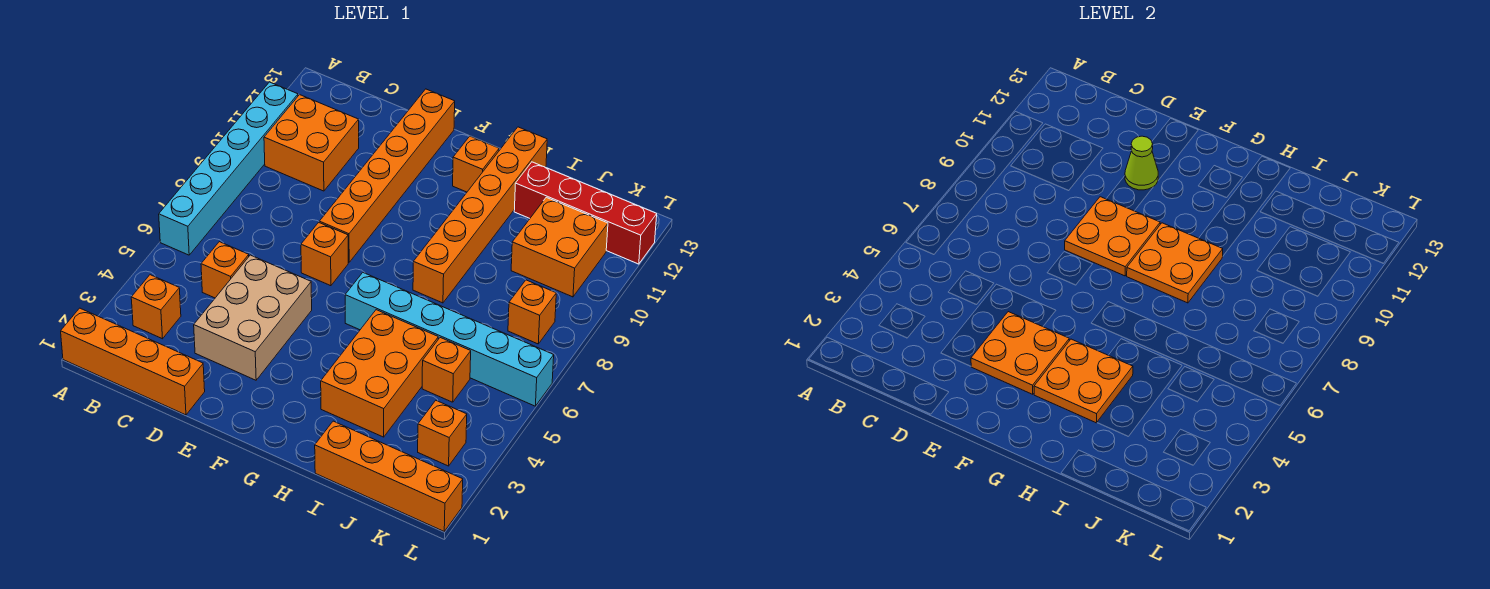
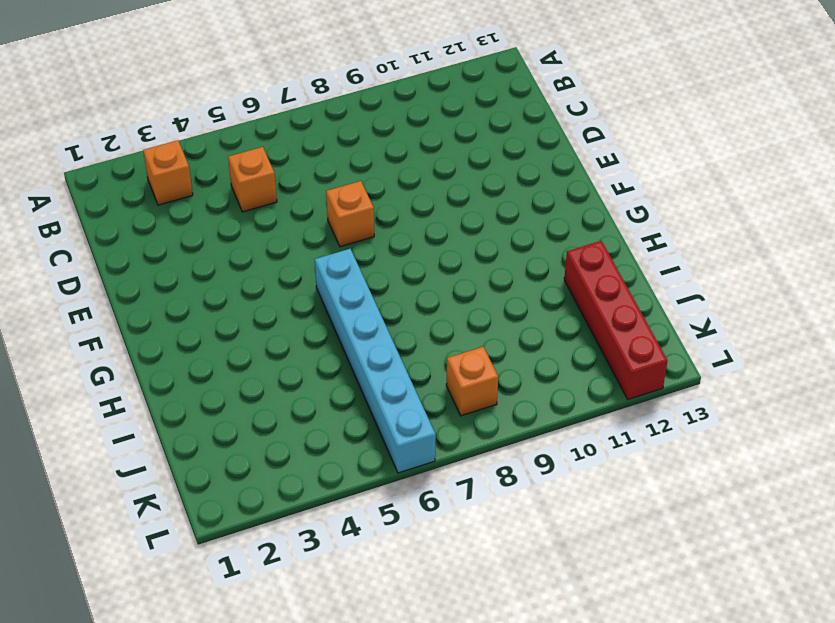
none -> orange 1x4 brick [61,308,205,415]
none -> cyan 1x6 brick [159,82,298,255]
none -> orange 2x2 brick [264,95,359,191]

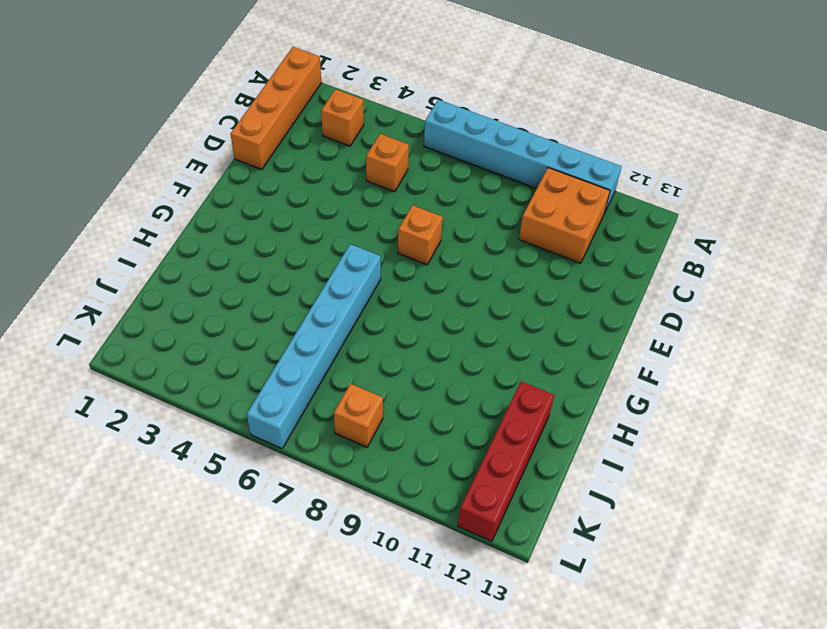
none -> tan 2x3 brick [194,255,312,380]
none -> orange 1x6 brick [319,89,455,262]
none -> orange 1x1 brick [453,136,499,192]

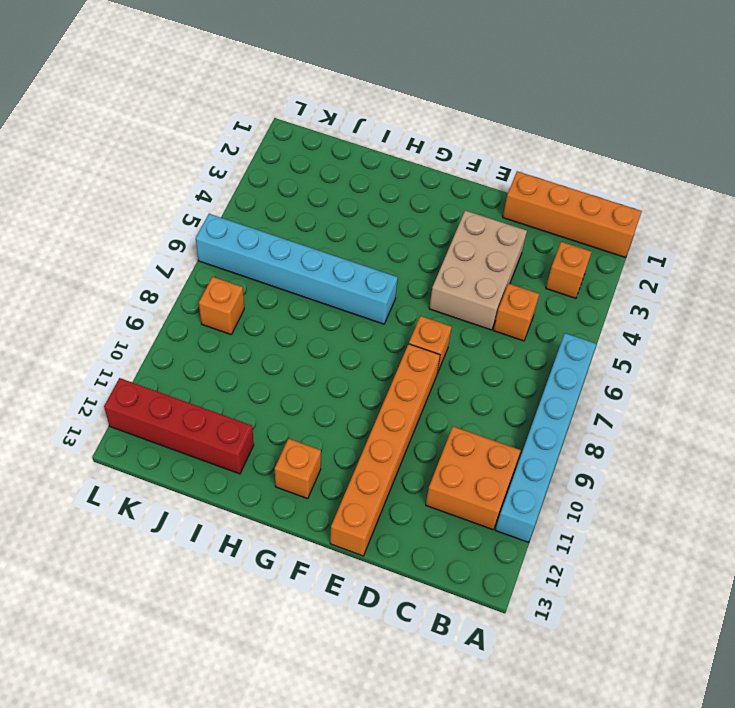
none -> orange 2x3 brick [321,310,438,437]
none -> orange 1x6 brick [413,127,547,303]
none -> orange 1x4 brick [315,421,463,531]

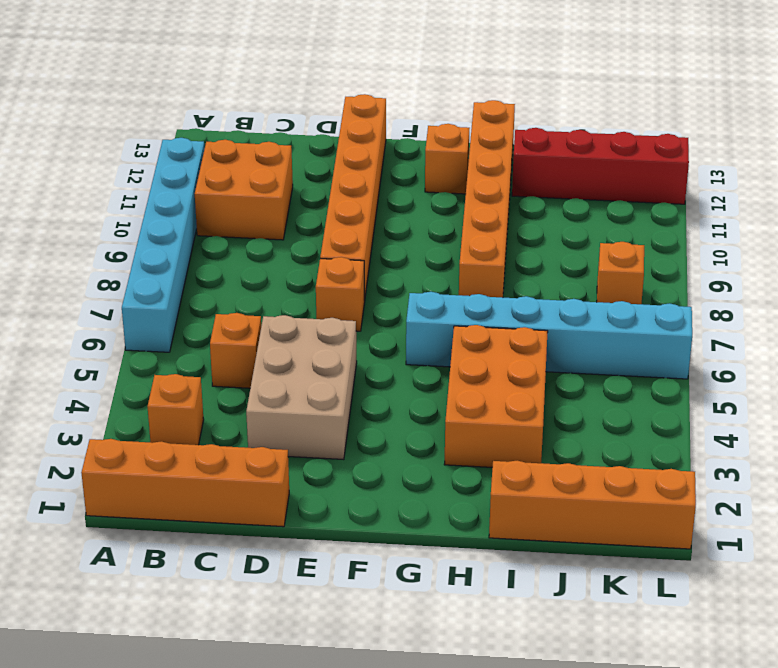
none -> orange 1x1 brick [422,338,471,402]
none -> orange 2x2 brick [511,197,608,297]
none -> orange 1x1 brick [418,401,467,466]

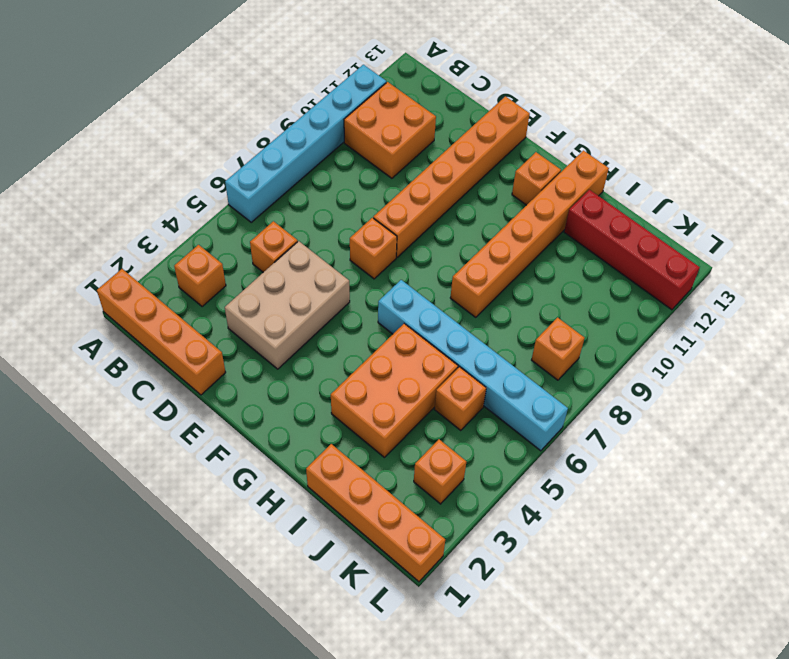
none -> orange 2x2 brick [511,197,608,297]
none -> orange 2x2 plate [971,312,1069,394]
none -> orange 2x2 plate [1065,197,1160,276]

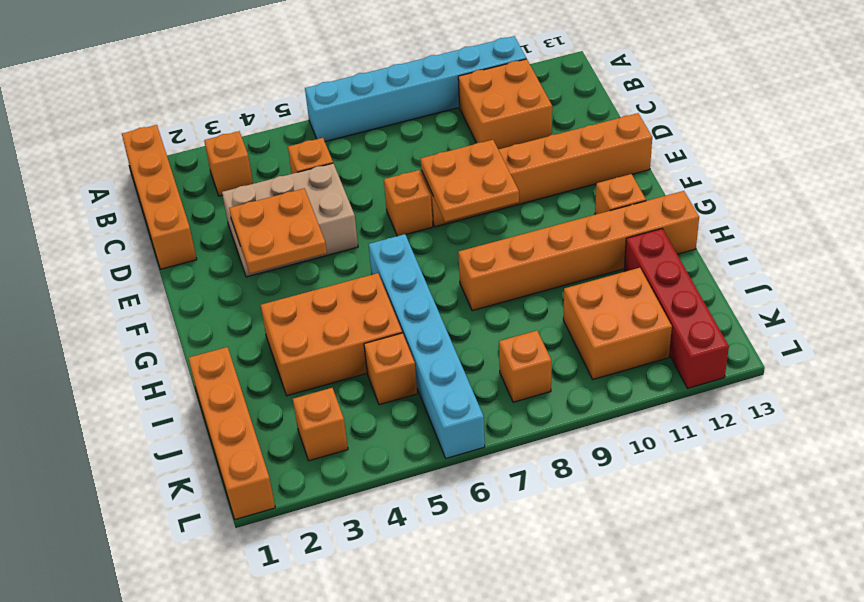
none -> lime 1x1 cone [1125,136,1158,190]
none -> orange 2x2 plate [1034,339,1133,423]
none -> orange 2x2 plate [1127,223,1223,303]

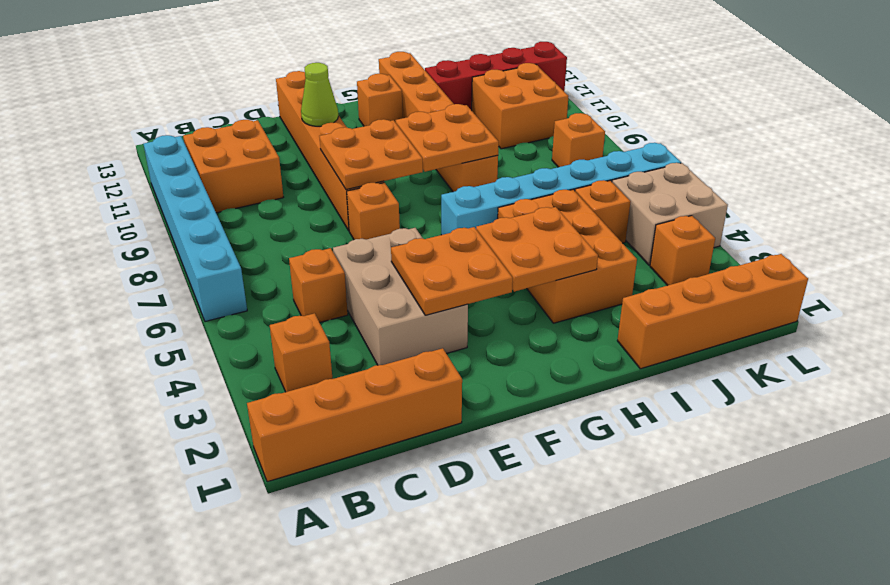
tan 2x2 brick [612,163,728,265] -> none

